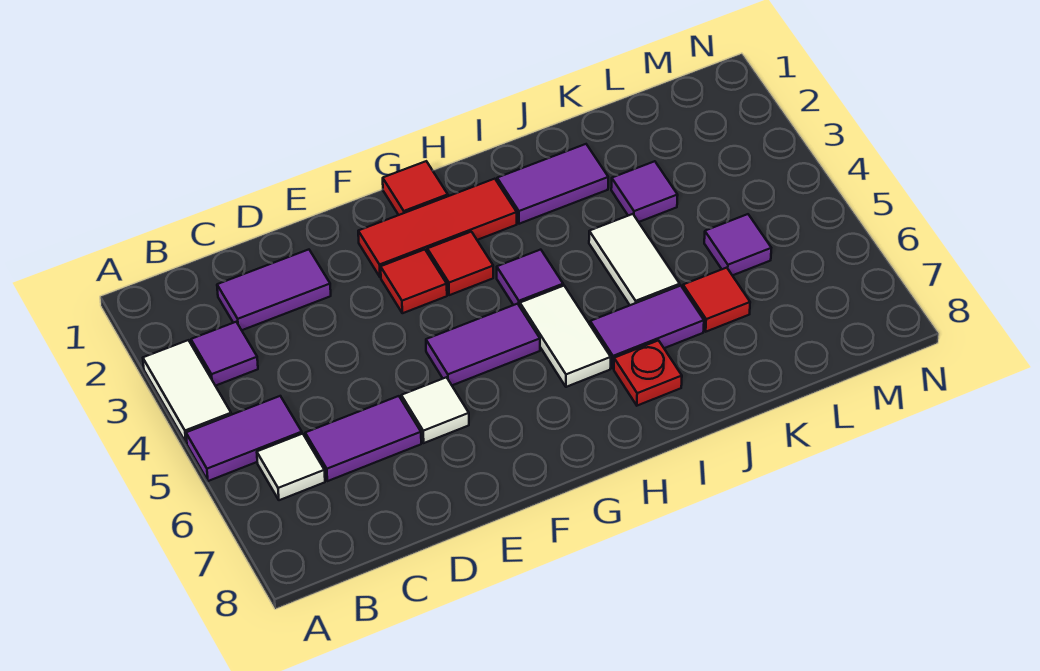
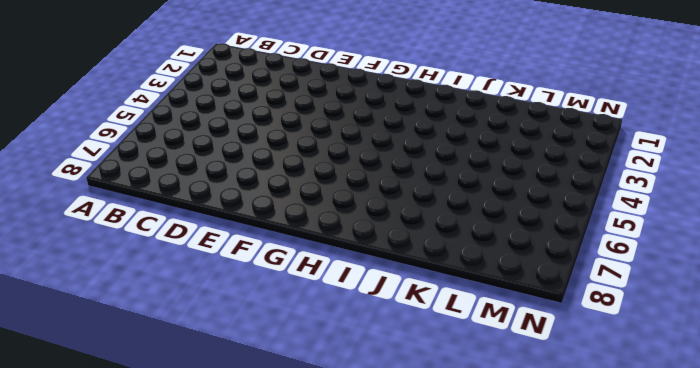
none -> white 1x2 tile [143,340,231,443]
none -> purple 1x2 tile [186,396,302,481]
none -> purple 1x1 tile [191,322,258,386]

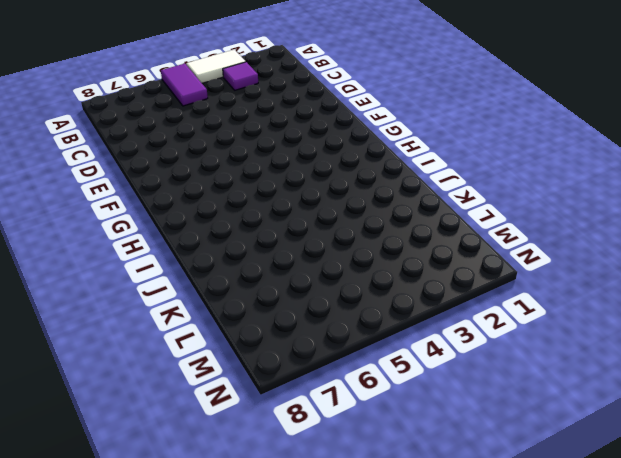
none -> white 1x1 tile [257,434,325,500]
none -> purple 1x2 tile [217,250,331,330]
none -> purple 1x2 tile [305,396,421,481]

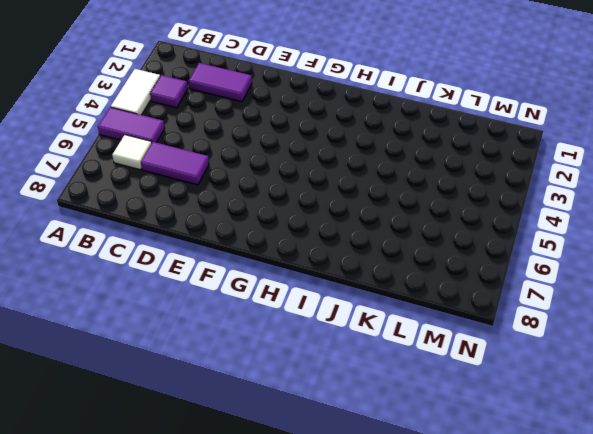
none -> white 1x1 tile [401,377,469,443]
none -> red 1x3 tile [358,179,517,277]
none -> red 1x1 tile [381,250,447,313]

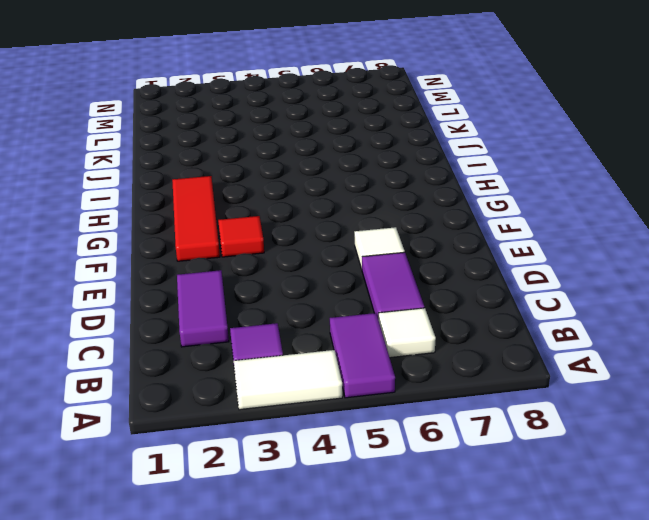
none -> purple 1x2 tile [426,304,540,385]
none -> red 1x1 tile [383,161,448,215]
none -> red 1x1 tile [427,232,493,295]

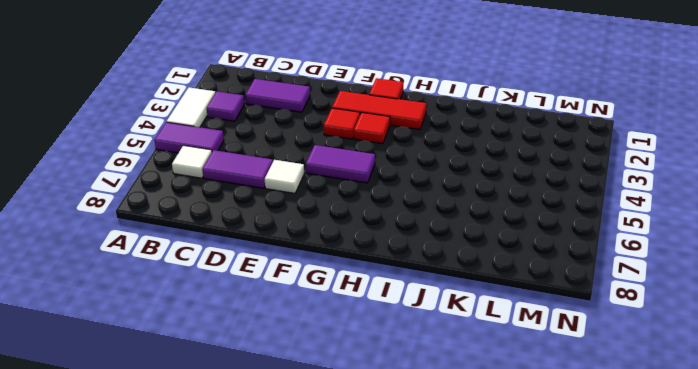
none -> purple 1x1 tile [497,250,563,306]
none -> white 1x2 tile [520,286,611,387]
none -> purple 1x2 tile [497,144,608,224]

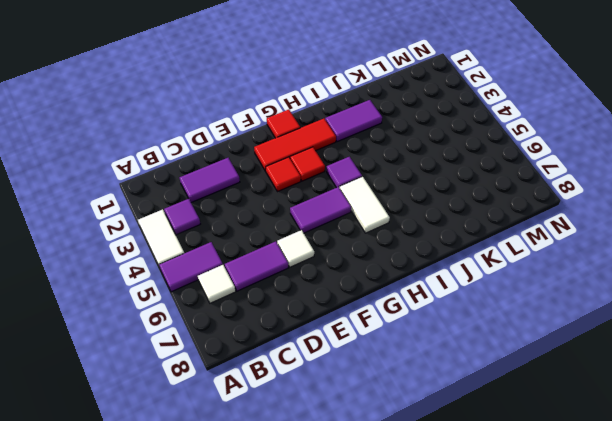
none -> purple 1x2 tile [590,286,704,368]
none -> red 1x1 plate [614,340,682,406]
none -> white 1x2 tile [589,214,680,305]

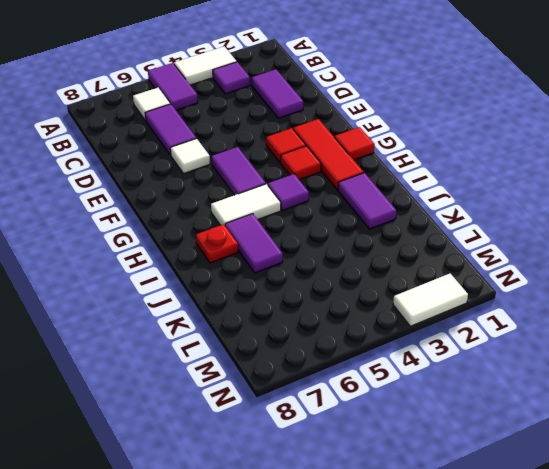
white 1x2 tile [393,274,468,326] -> white 1x2 tile moved to [589,214,680,305]
none -> purple 1x1 tile [611,161,678,222]
none -> red 1x1 tile [683,268,750,332]
none -> purple 1x1 tile [704,214,771,276]

